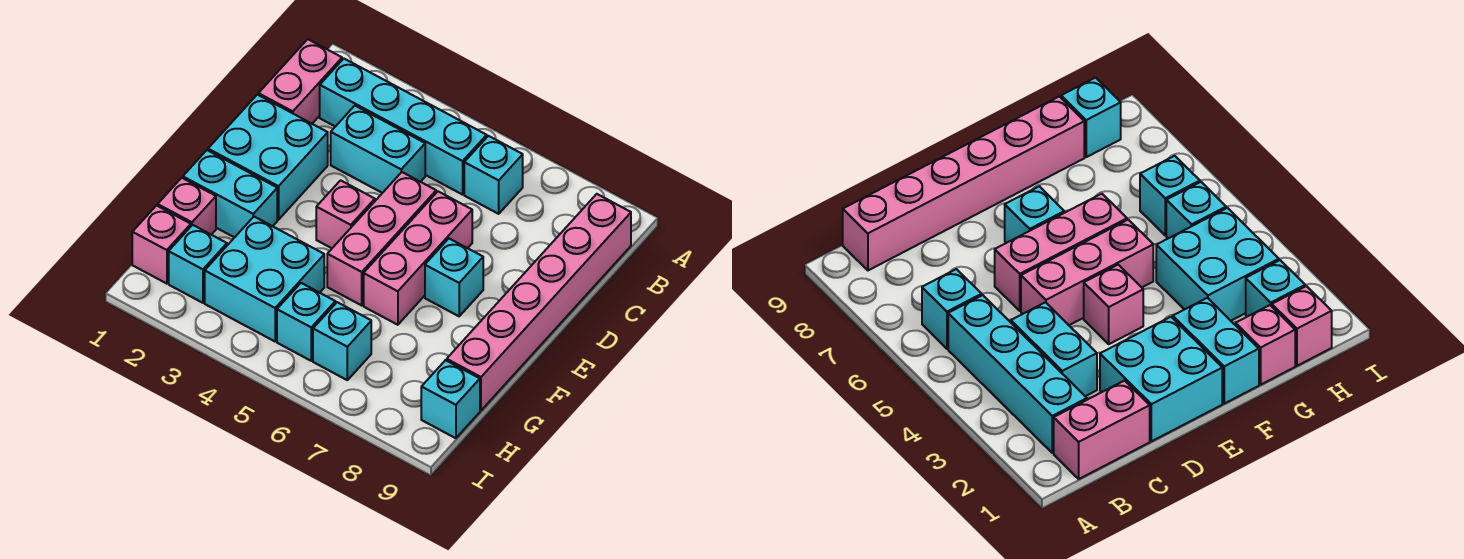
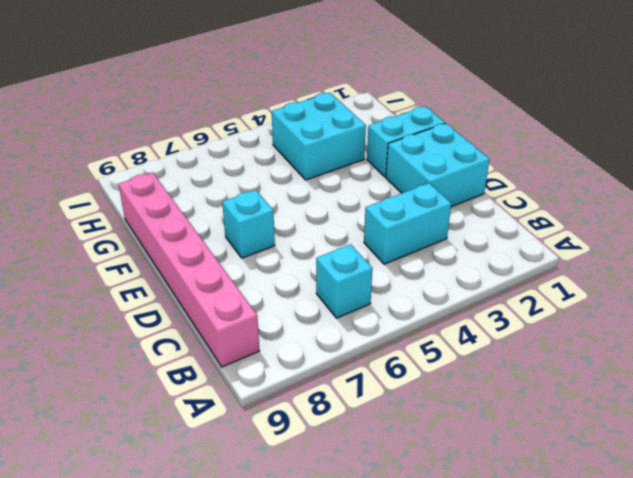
none -> pink 1x2 brick [258,39,342,124]
none -> cyan 1x4 brick [320,59,487,195]
none -> pink 1x3 brick [327,172,436,305]

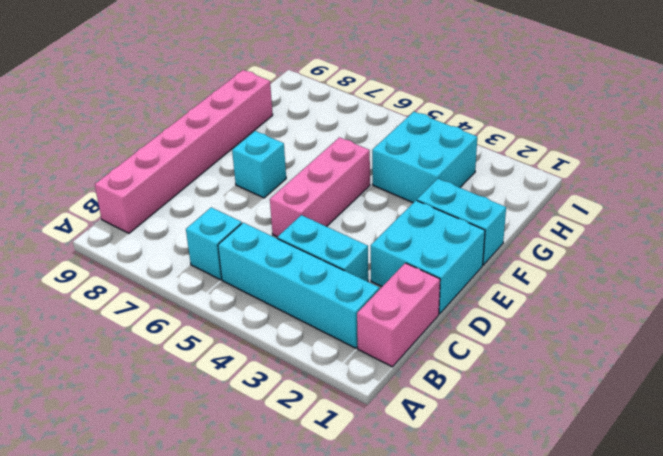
none -> pink 1x3 brick [364,191,472,325]
none -> pink 1x1 brick [316,180,375,248]
none -> pink 1x1 brick [158,178,216,235]

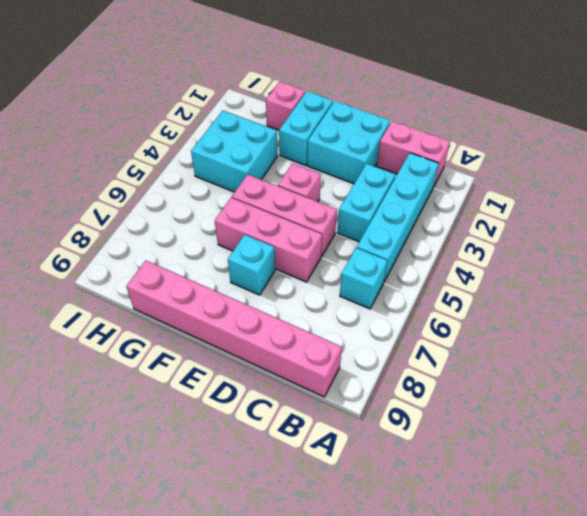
none -> pink 1x1 brick [132,206,191,284]
none -> cyan 1x1 brick [169,225,227,303]
none -> cyan 1x1 brick [277,283,335,361]

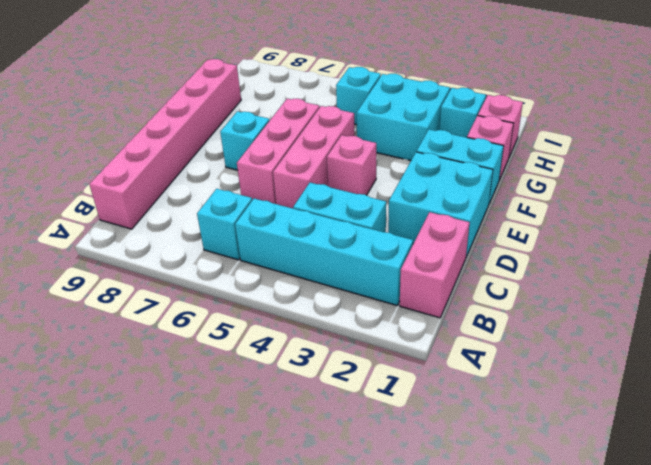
none -> cyan 1x1 brick [313,302,371,380]
none -> cyan 1x1 brick [421,360,480,438]

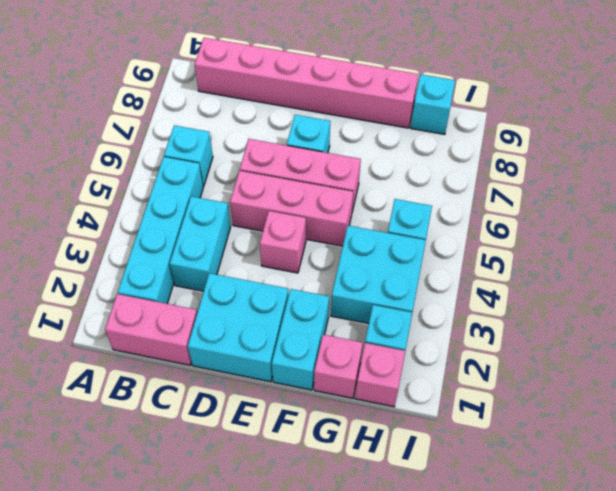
none -> cyan 1x1 brick [313,302,371,380]

